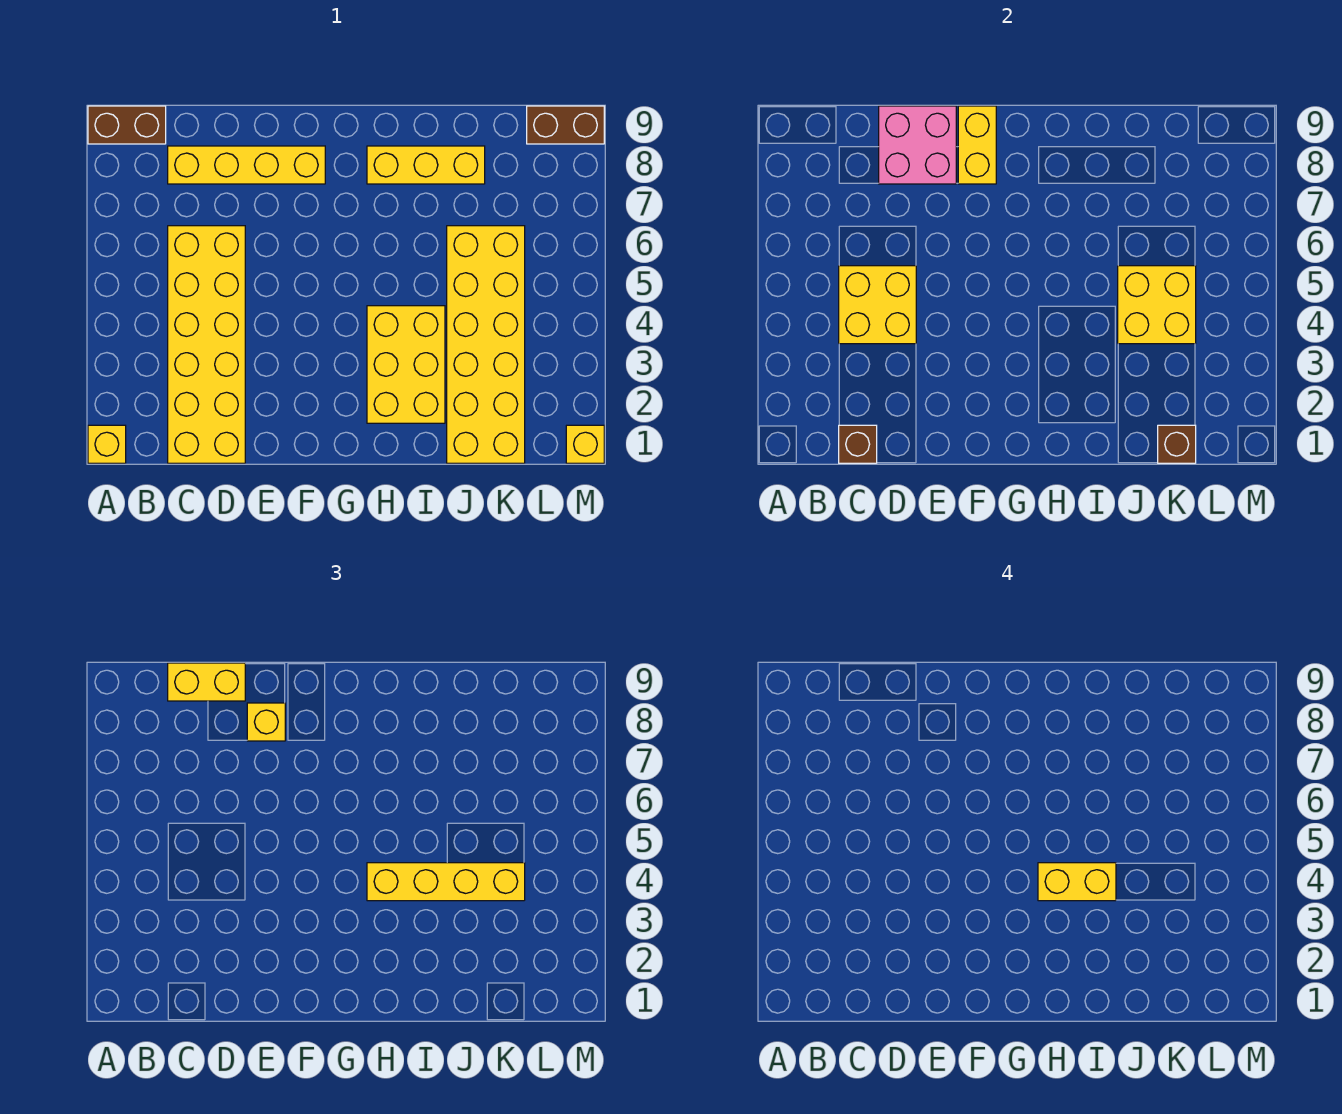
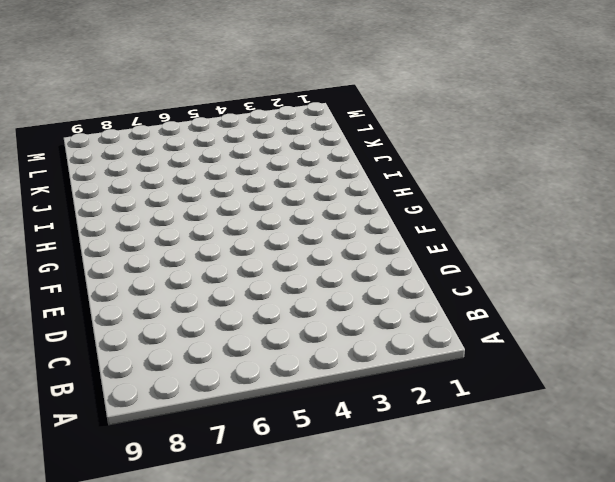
none -> yellow 1x1 brick [88,425,126,463]
none -> brown 1x2 brick [88,106,166,144]
none -> yellow 2x6 brick [168,226,245,463]

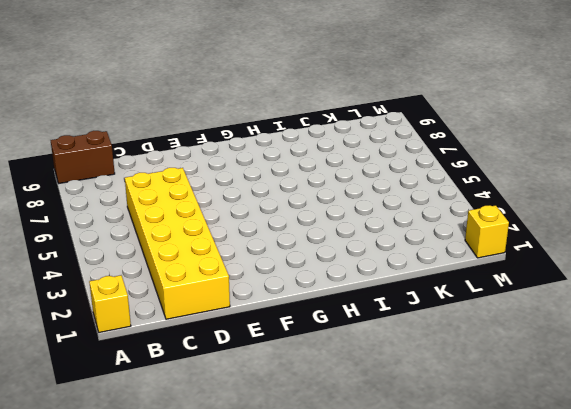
none -> yellow 1x4 brick [168,146,325,184]
none -> yellow 2x3 brick [367,306,445,423]
none -> yellow 1x3 brick [367,146,485,184]

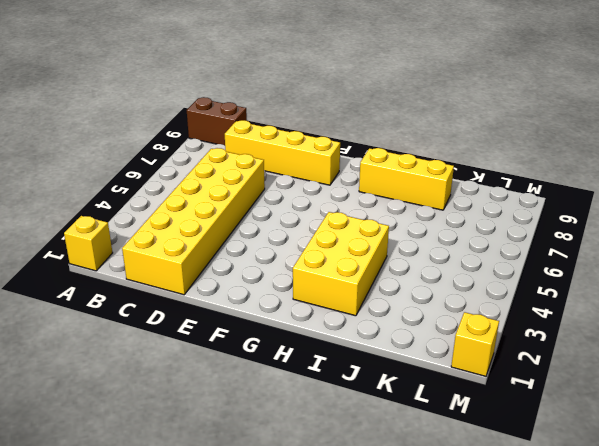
none -> yellow 2x6 brick [447,226,525,463]
none -> brown 1x2 brick [527,106,604,144]
none -> brown 1x1 brick [839,425,877,463]

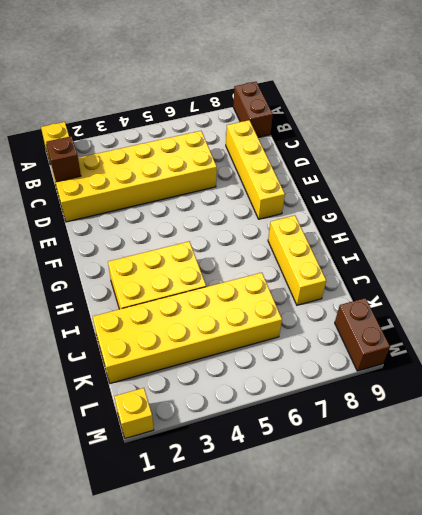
none -> yellow 2x2 brick [839,266,916,344]
none -> pink 2x2 brick [879,106,956,184]
none -> yellow 1x2 brick [958,106,996,184]

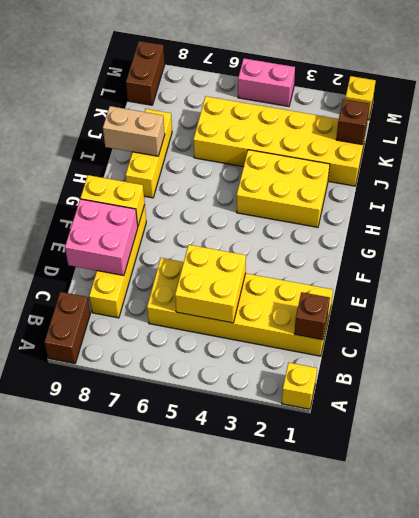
tan 1x2 brick [103,106,165,156] -> none
pink 1x2 brick [238,58,295,106] -> none
none -> yellow 2x2 brick [1118,266,1196,344]
none -> yellow 1x2 brick [168,663,245,701]
none -> yellow 1x1 brick [247,703,285,741]

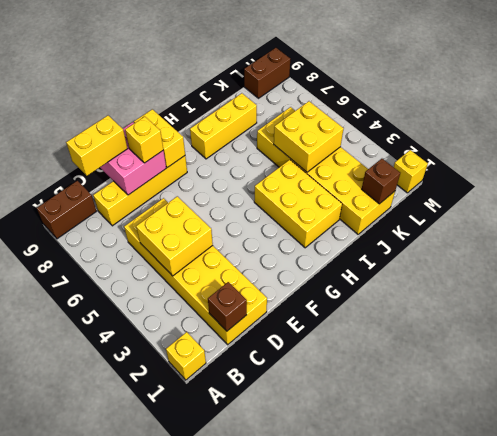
none -> yellow 1x4 brick [367,863,525,901]
none -> yellow 1x2 brick [1038,863,1116,901]

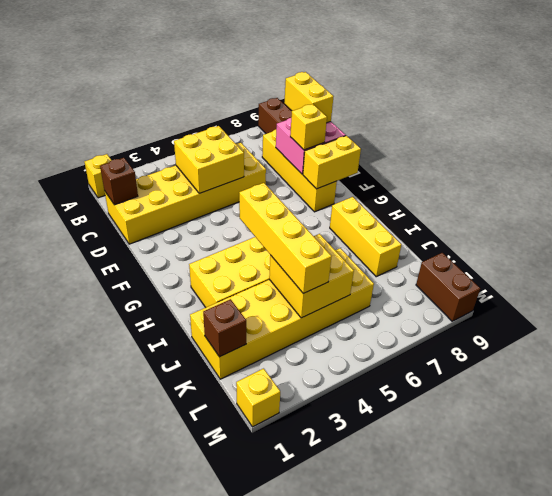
none -> yellow 1x2 brick [1038,863,1116,901]

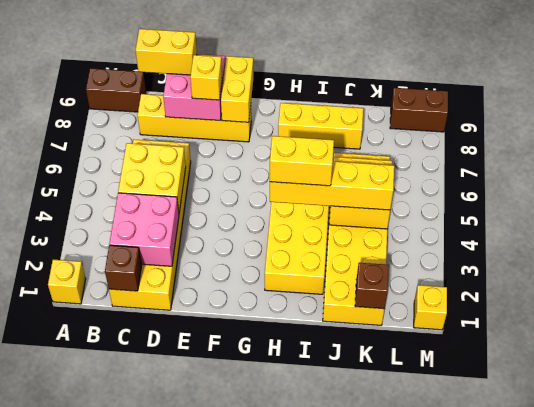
pink 2x2 brick [109,193,179,266] -> none

